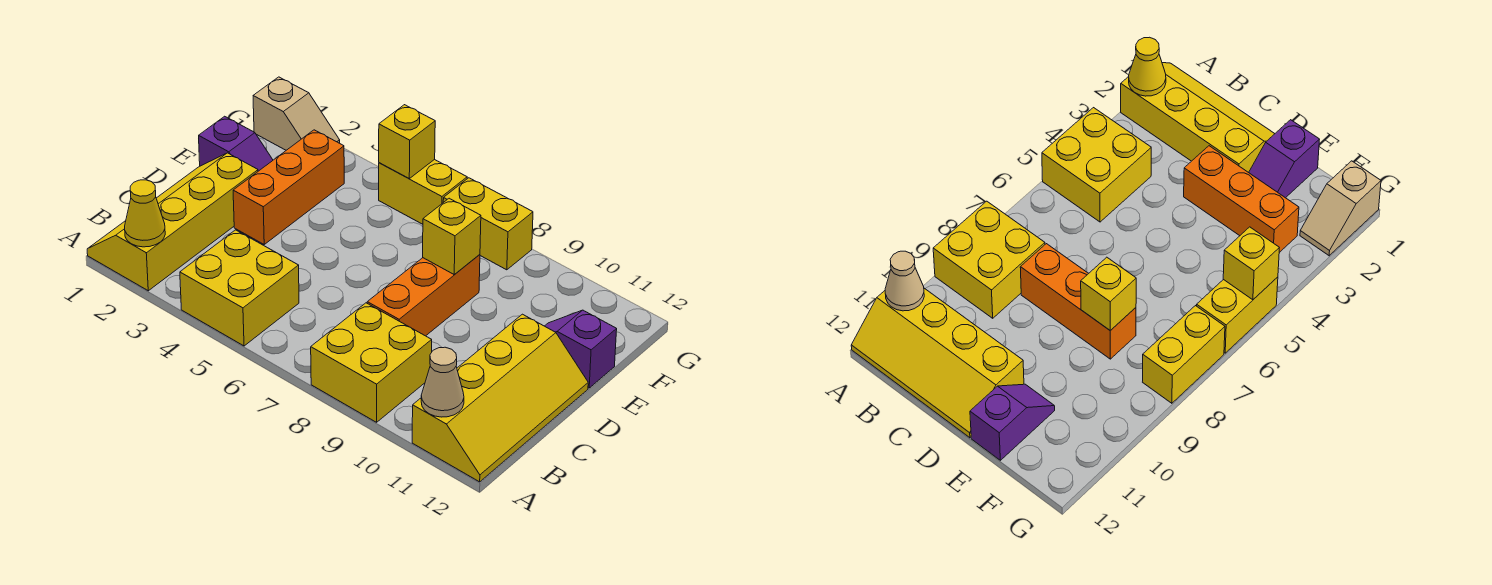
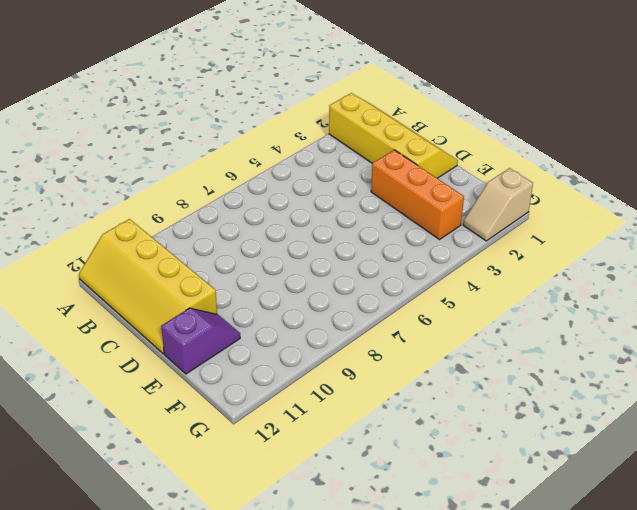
none -> yellow 2x2 brick [180,230,299,346]
none -> yellow 2x2 brick [311,303,432,422]
none -> orange 1x3 brick [367,255,480,336]

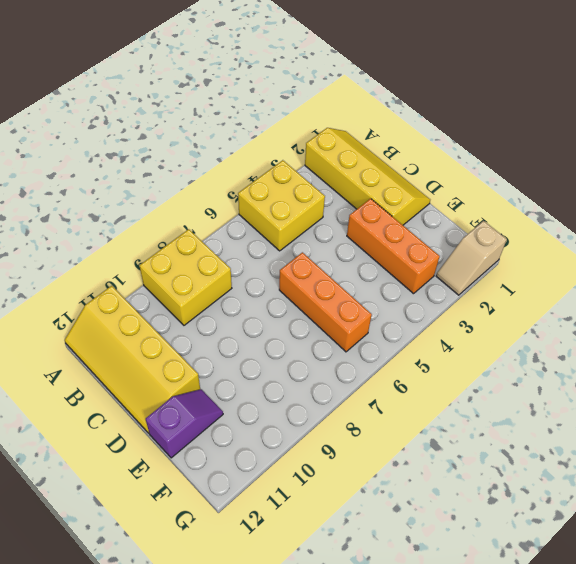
orange 1x3 brick [279,252,372,352] -> orange 1x3 brick moved to [367,255,480,336]
none -> purple 1x2 slope [199,116,273,171]
none -> yellow 1x2 brick [379,159,467,224]
none -> yellow 1x2 brick [443,178,533,270]

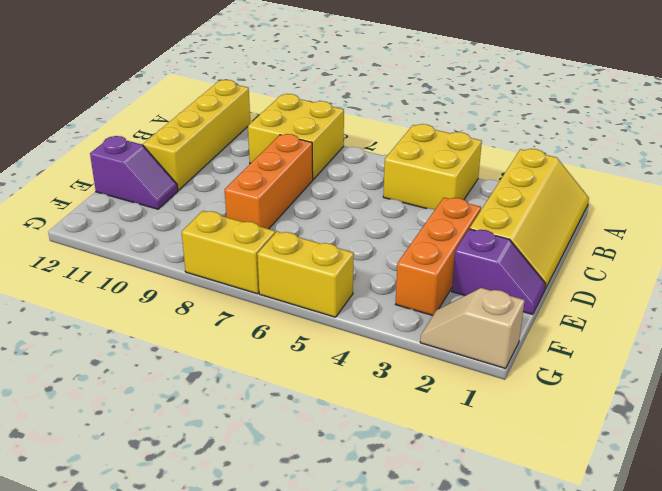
purple 1x2 slope [452,229,546,314] -> purple 1x2 slope turned to [199,116,273,171]
none -> yellow 1x1 cone [125,180,165,247]
none -> tan 1x1 cone [421,347,464,417]
none -> yellow 1x1 brick [423,198,481,275]

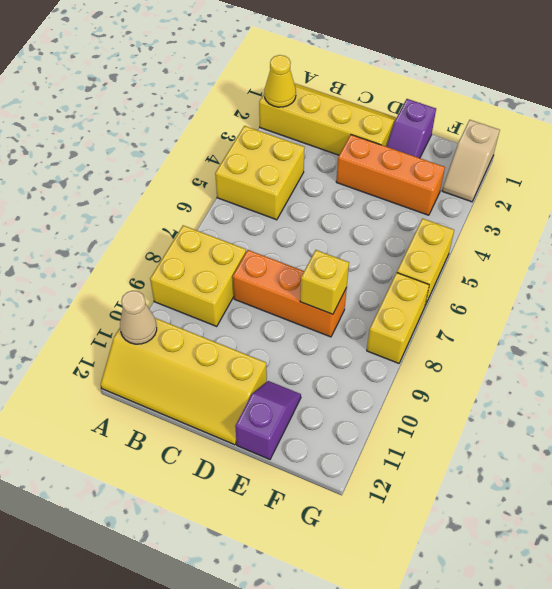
none -> yellow 1x1 brick [379,105,435,178]

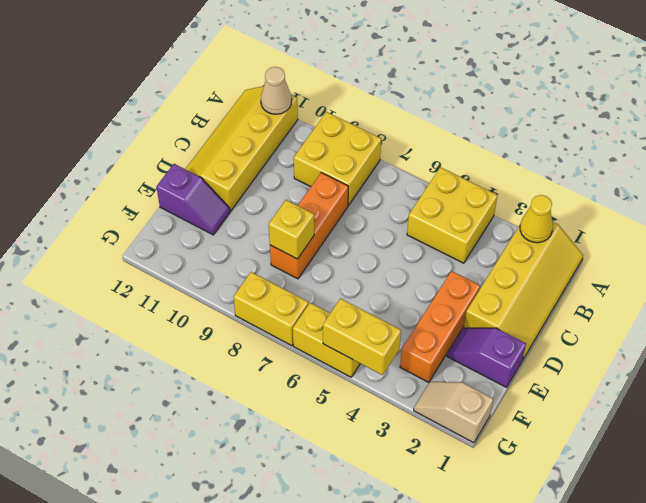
yellow 1x2 brick [323,299,401,375] -> yellow 1x1 brick [379,105,435,178]

